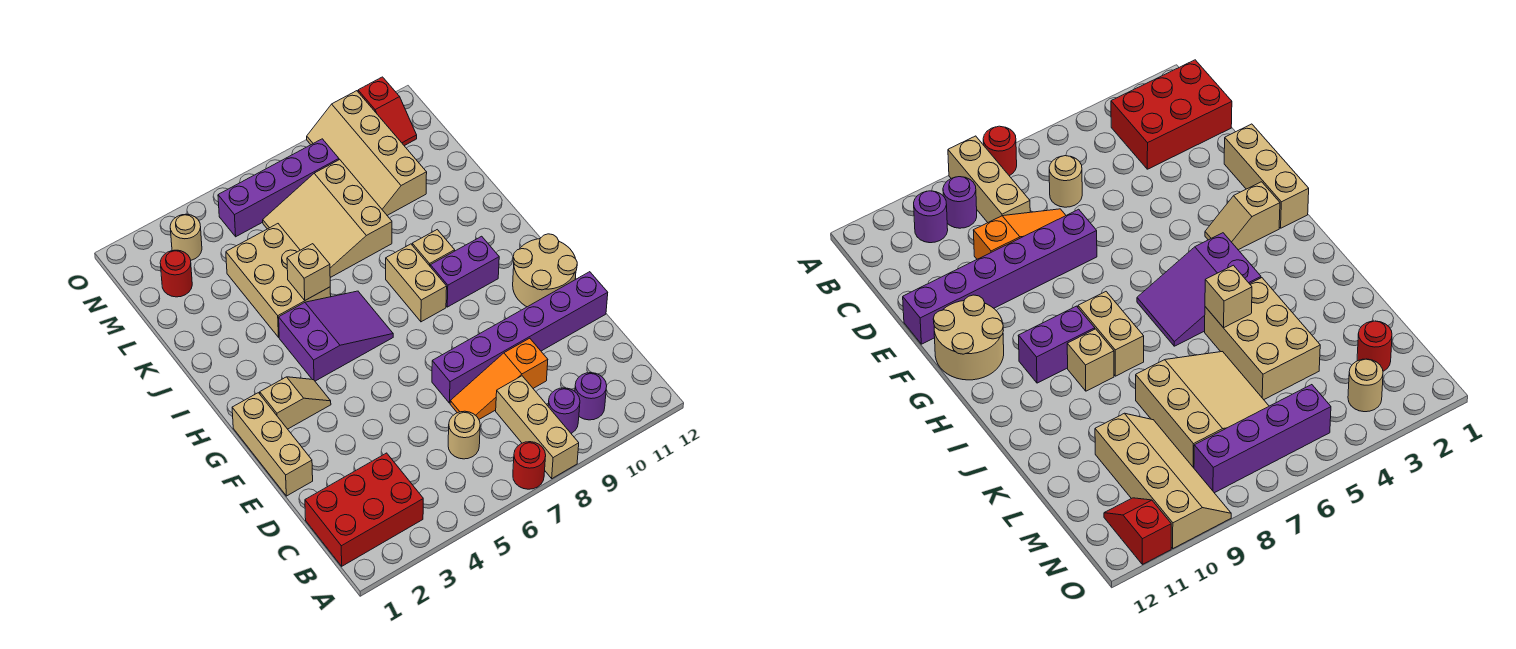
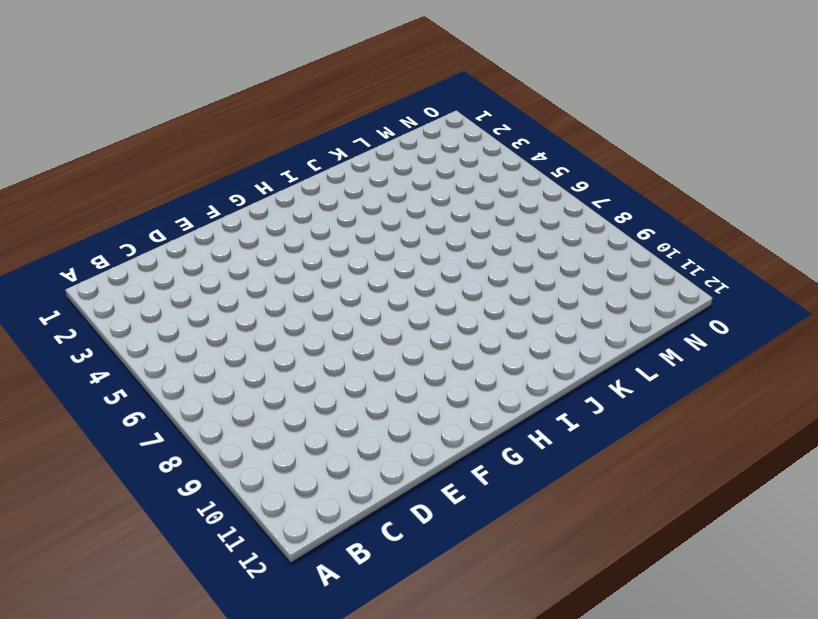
none -> red 1x1 round brick [513,442,546,489]
none -> tan 1x3 brick [496,376,579,478]
none -> red 2x3 brick [305,453,423,566]

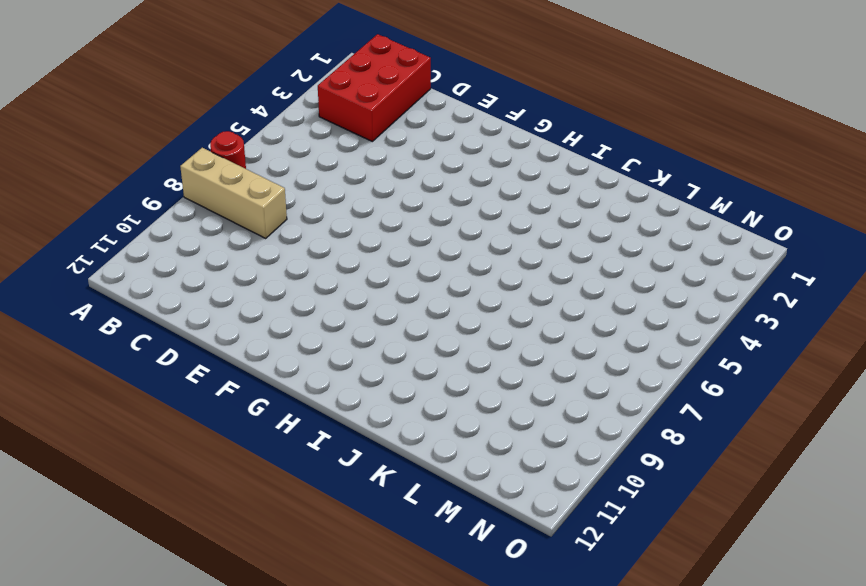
none -> purple 1x1 round brick [548,388,580,433]
none -> purple 1x1 round brick [575,373,607,420]
none -> tan 1x1 round brick [448,411,480,459]

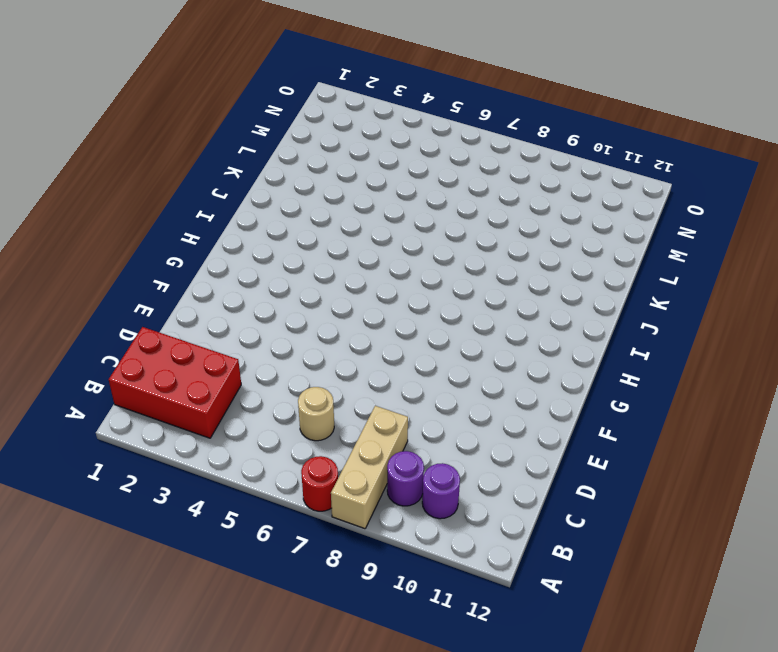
none -> orange 1x3 slope [450,338,548,419]
none -> tan 1x3 brick [232,393,313,496]
none -> purple 1x6 brick [432,272,608,403]

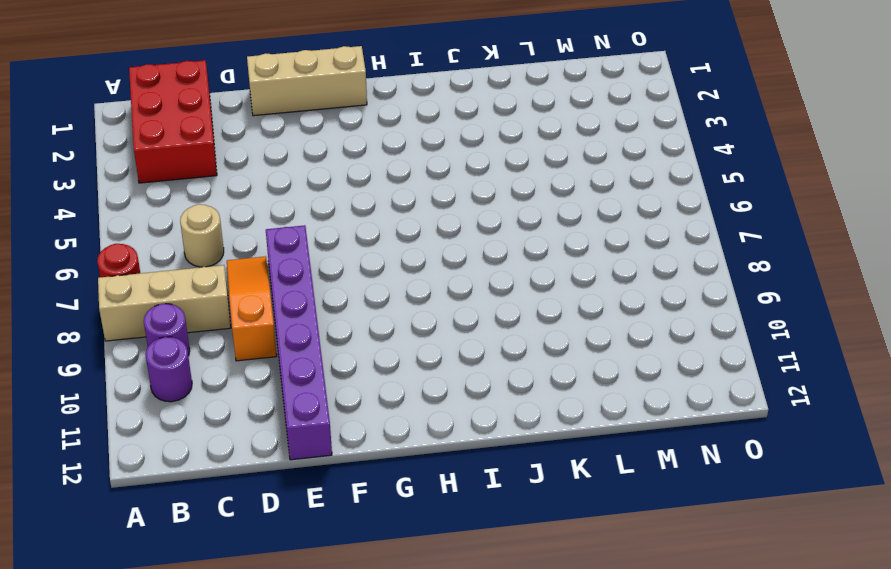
none -> tan 2x2 round brick [513,234,577,307]
none -> tan 1x2 slope [260,377,331,429]
none -> purple 2x3 slope [279,291,393,381]

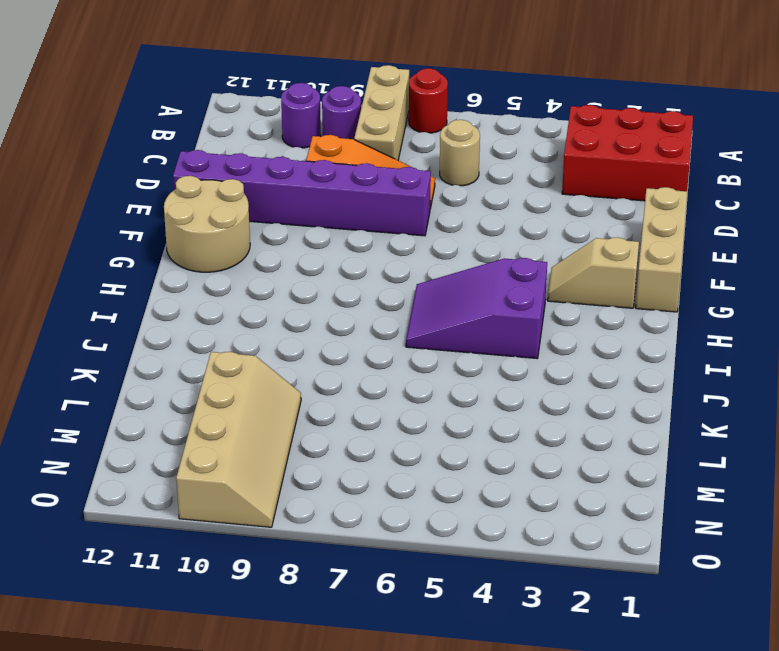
none -> tan 1x2 brick [386,244,447,322]
none -> purple 1x2 brick [430,236,499,307]
none -> tan 1x1 brick [412,230,455,266]

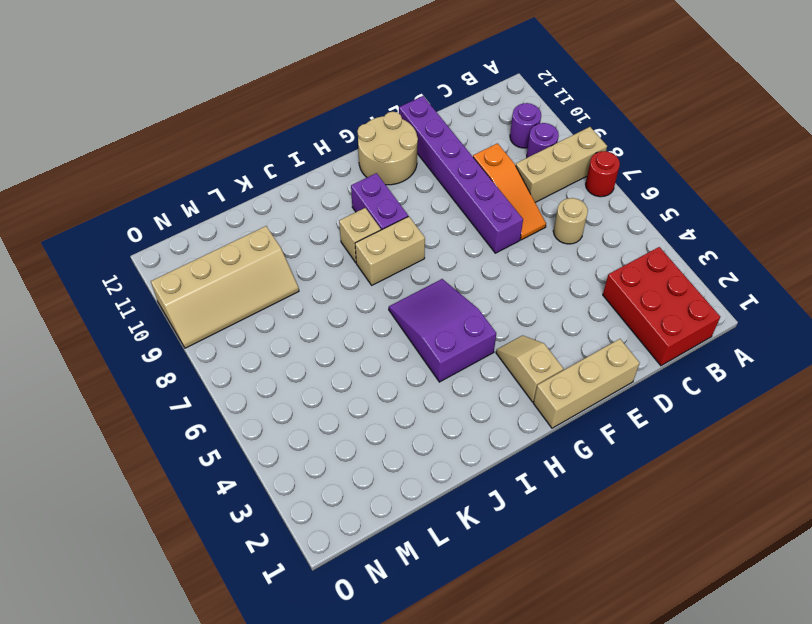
none -> tan 2x3 brick [226,224,331,337]
none -> tan 3x3 slope [263,160,392,278]
none -> red 1x1 round brick [160,250,192,297]

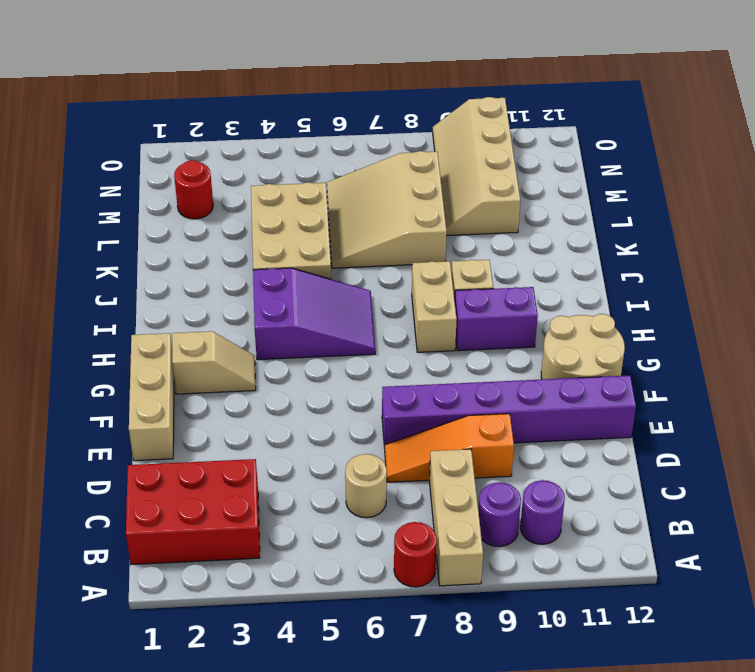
none -> tan 1x1 round brick [170,214,202,260]
none -> purple 1x4 brick [218,139,339,237]
none -> red 1x2 slope [358,77,417,146]

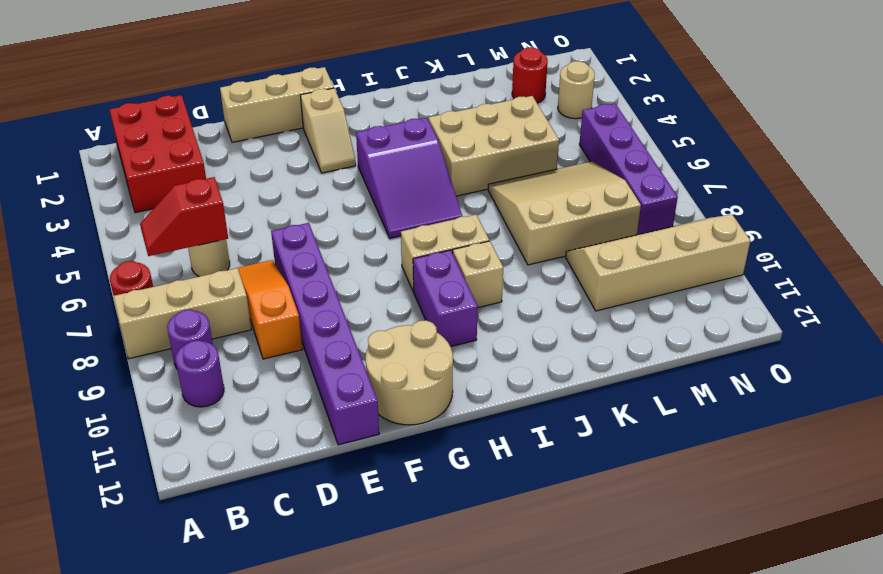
red 1x2 slope [140,177,228,256] -> red 1x2 slope moved to [358,77,417,146]
none -> tan 1x1 brick [287,244,330,300]

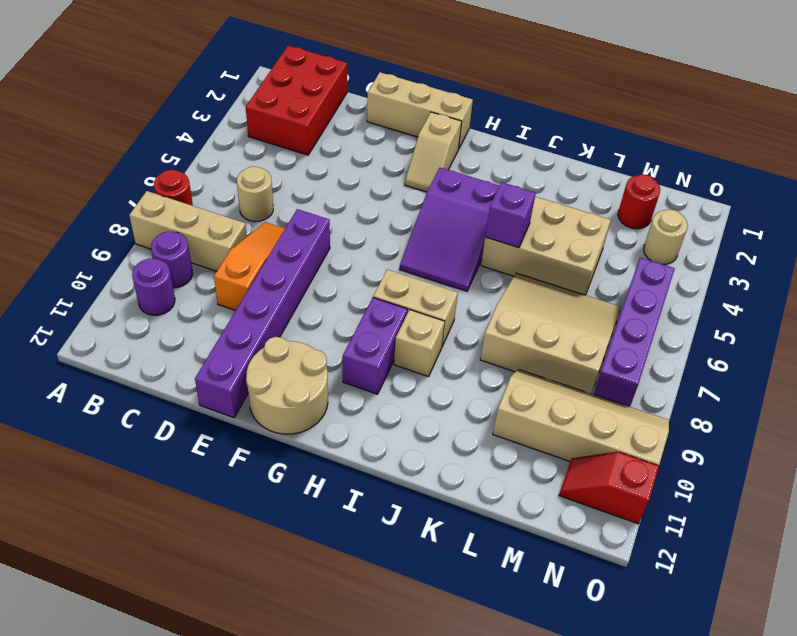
purple 1x1 brick [485,182,536,248] -> tan 1x1 brick [287,244,330,300]

